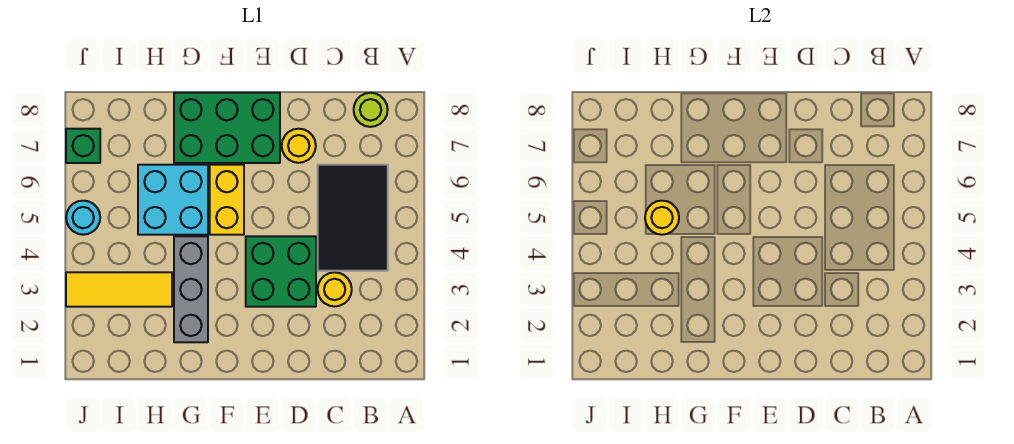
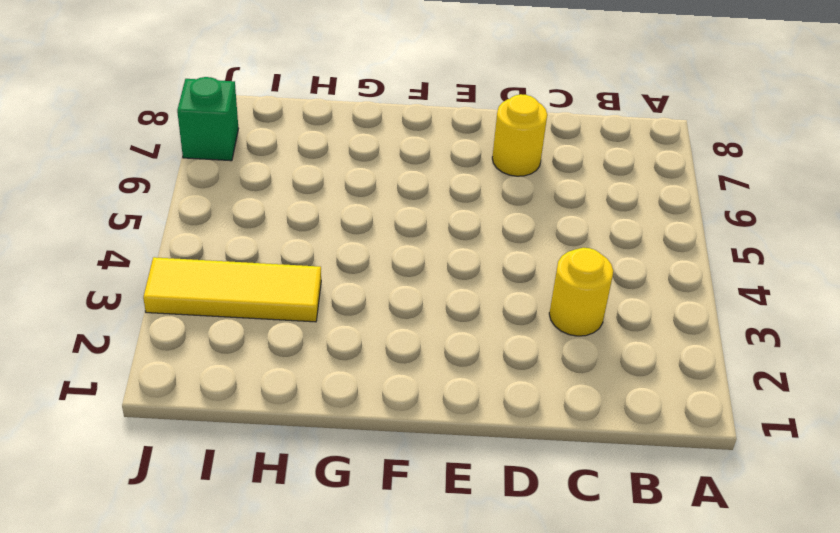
none -> black 2x3 tile [318,165,388,271]
none -> lime 1x1 round brick [354,93,388,127]
none -> green 2x2 brick [246,236,316,307]

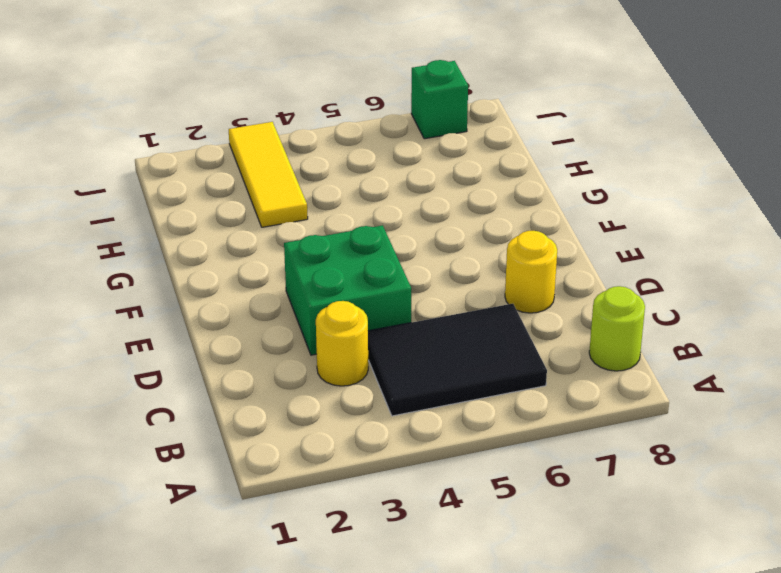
none -> green 2x3 brick [174,93,280,163]
none -> yellow 1x2 brick [210,165,244,235]
none -> grey 1x3 brick [174,236,208,342]

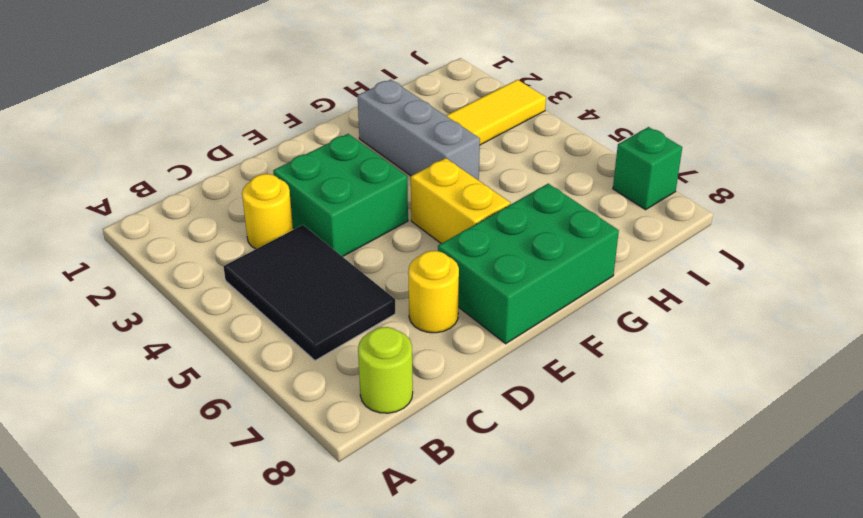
none -> cyan 2x2 brick [138,165,208,235]
none -> cyan 1x1 round brick [66,201,100,235]
none -> yellow 1x1 round brick [645,201,679,235]

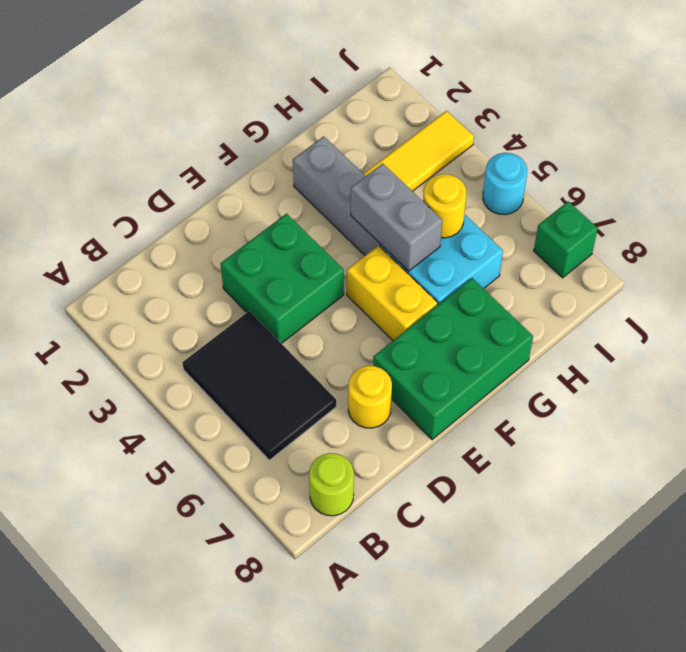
grey 1x2 brick [351,163,442,271] -> none
none -> yellow 1x1 round brick [318,272,352,307]

